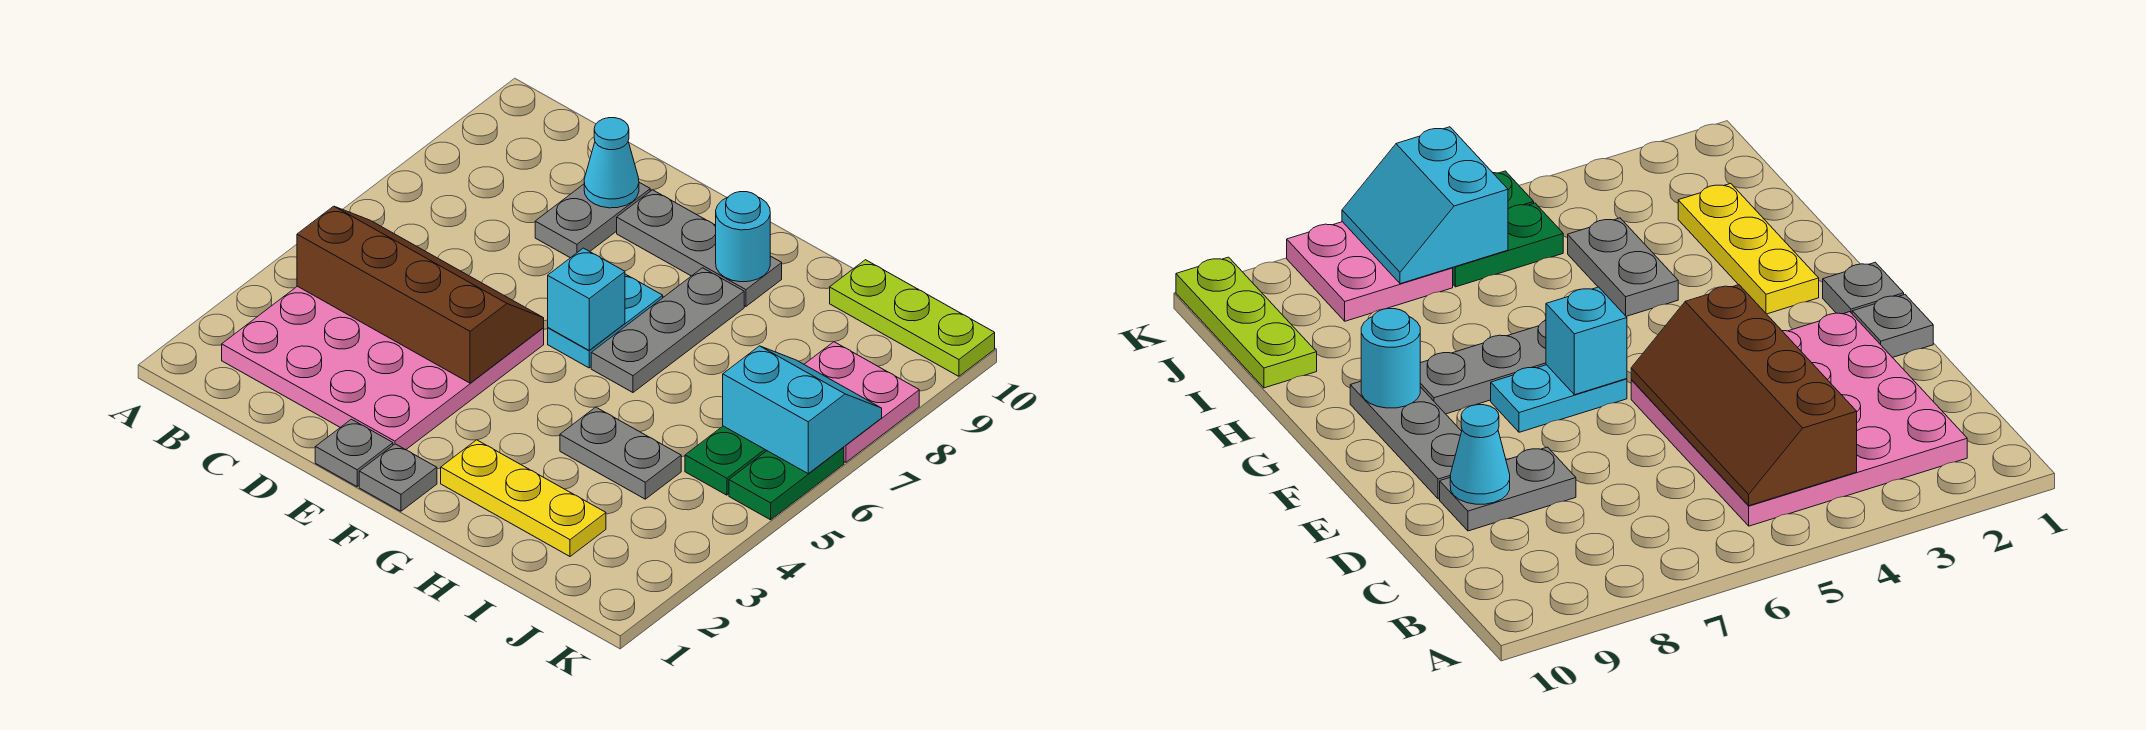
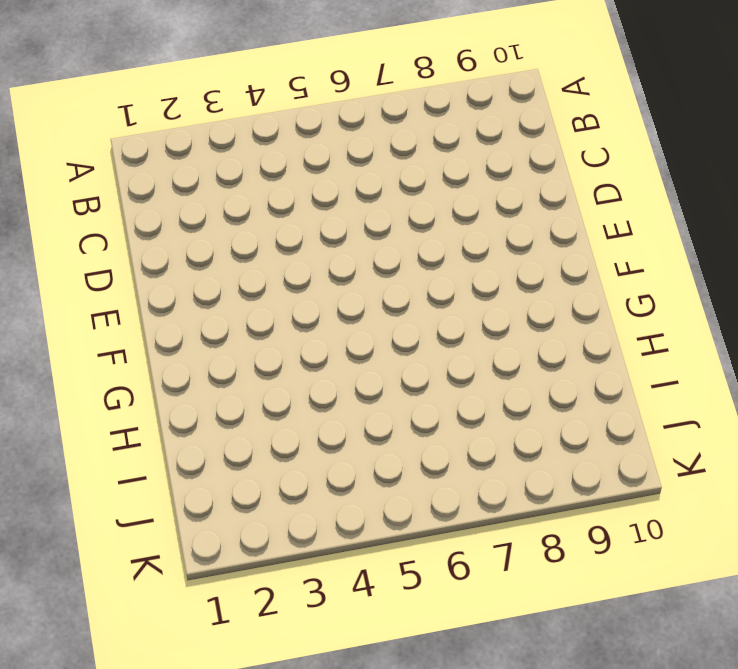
none -> pink 4x4 plate [222,286,544,450]
none -> grey 1x2 plate [535,182,650,258]
none -> grey 1x1 plate [315,419,393,487]

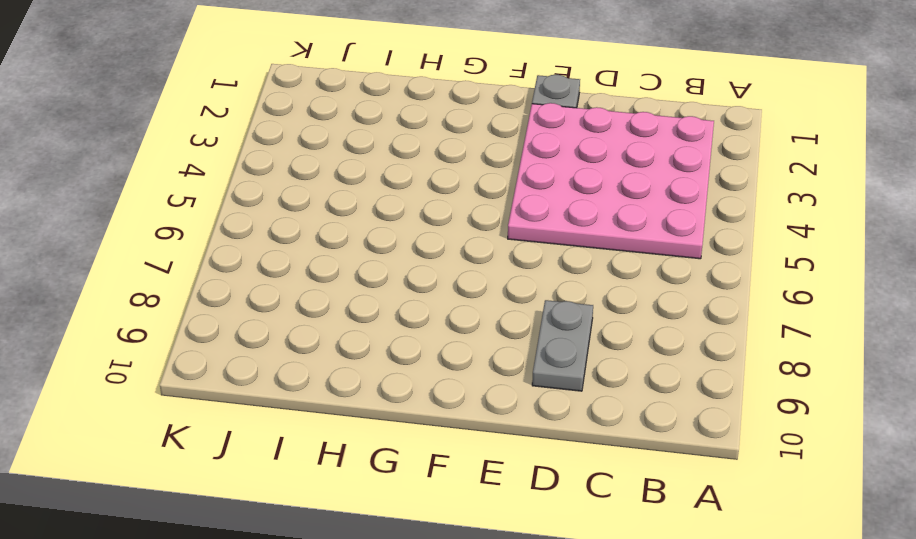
none -> grey 1x3 plate [617,190,782,306]
none -> grey 1x1 plate [359,444,437,511]
none -> cyan 1x2 plate [548,274,663,368]

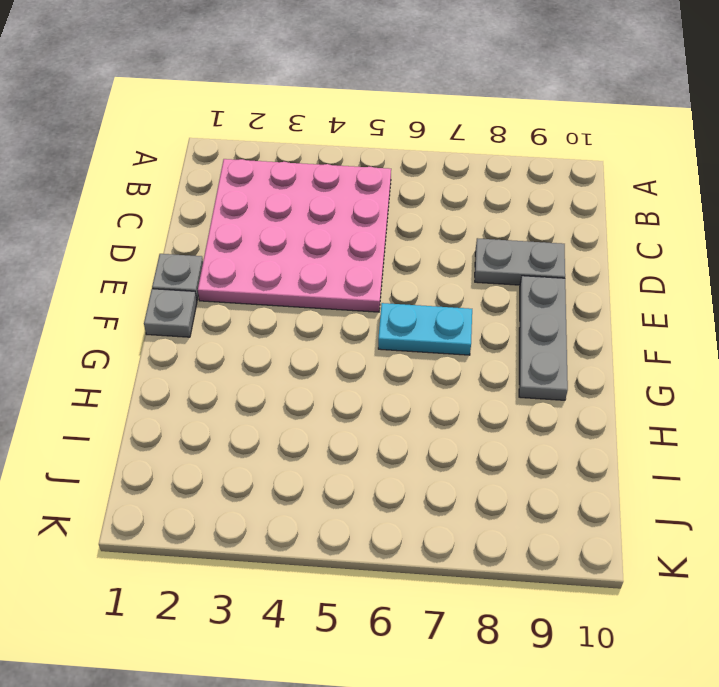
none -> yellow 1x3 plate [441,440,606,556]
none -> grey 1x3 plate [591,268,744,392]
none -> grey 1x2 plate [560,407,681,499]

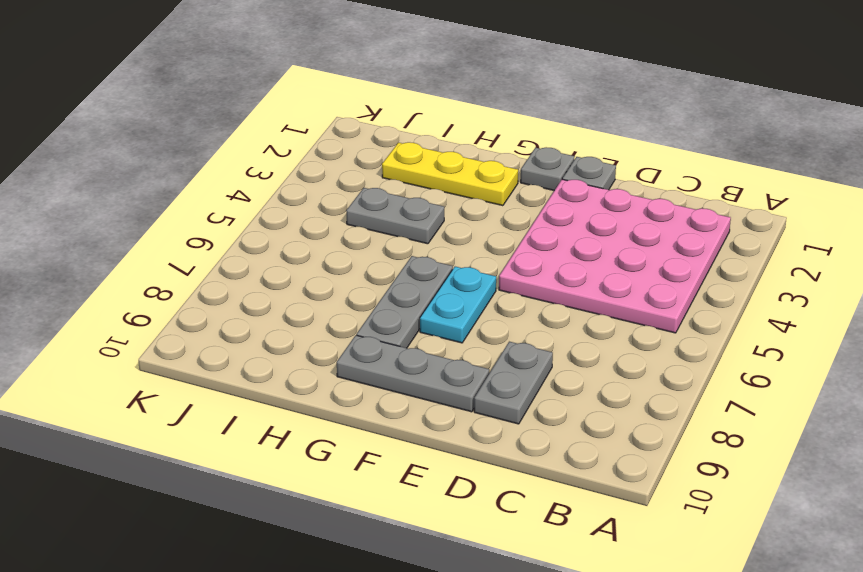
none -> lime 1x3 plate [830,260,995,376]
none -> green 1x2 plate [685,426,767,495]
none -> pink 2x2 plate [804,342,919,462]

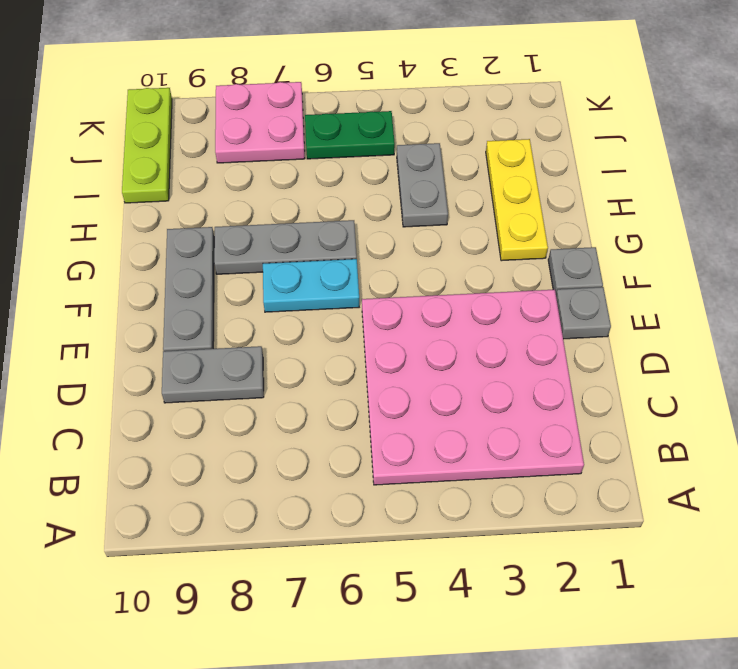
none -> green 1x2 plate [729,447,844,520]
none -> brown 2x4 slope [297,206,544,383]
none -> cyan 1x1 cone [584,118,639,208]

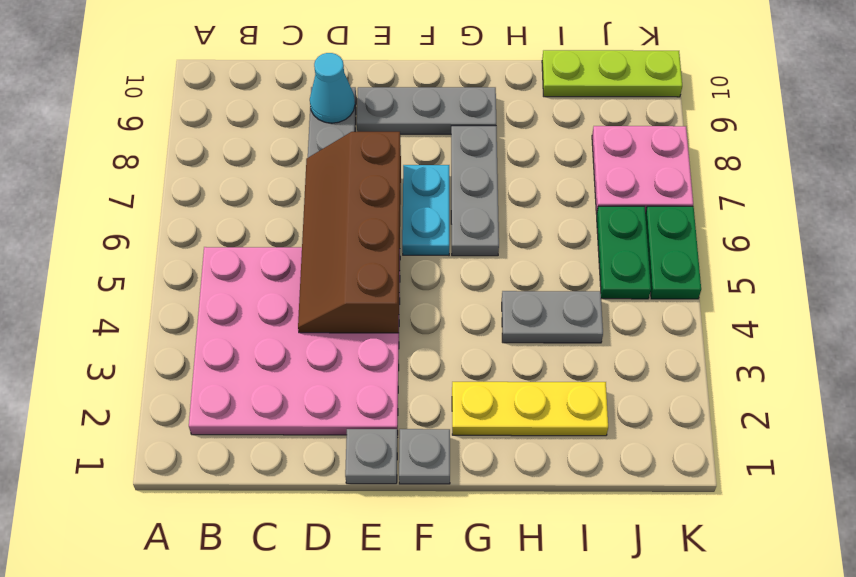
brown 2x4 slope [298,132,401,333] -> brown 2x4 slope turned to [297,206,544,383]
none -> cyan 1x1 brick [548,248,625,350]
none -> cyan 1x1 round brick [716,192,770,282]
none -> cyan 2x2 slope [723,346,882,473]

